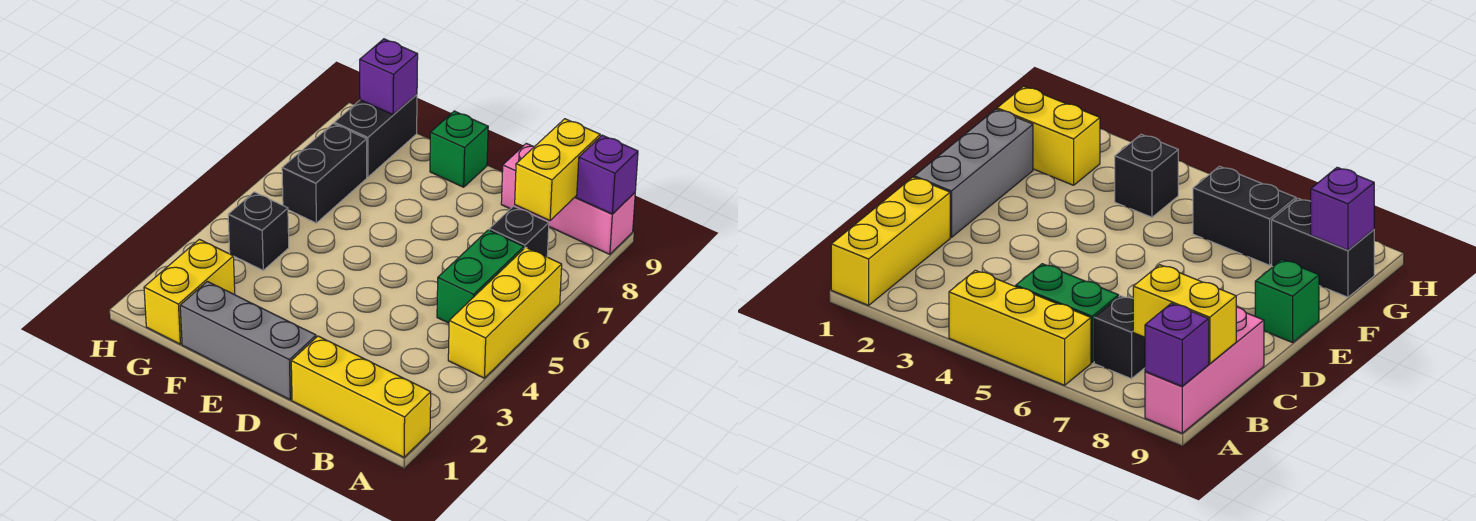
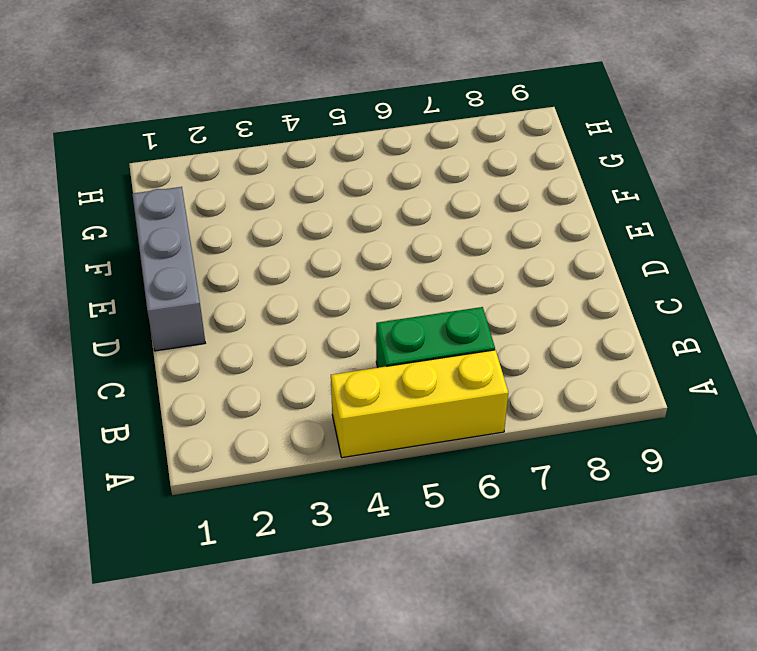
none -> yellow 1x3 brick [291,336,431,457]
none -> pink 1x3 brick [501,143,635,254]
none -> black 1x1 brick [489,206,549,257]

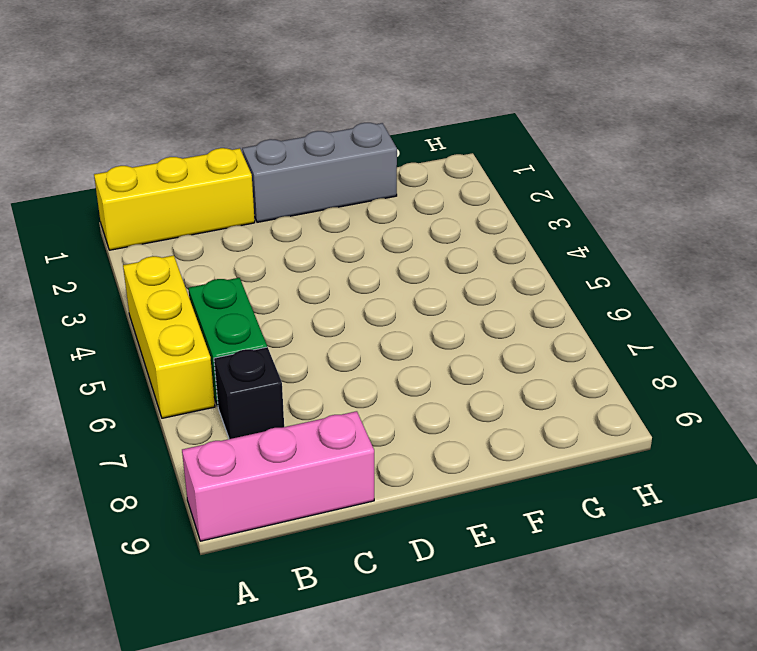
none -> green 1x1 brick [430,111,488,187]
none -> yellow 1x2 brick [144,239,235,344]
none -> black 1x1 brick [228,192,289,270]

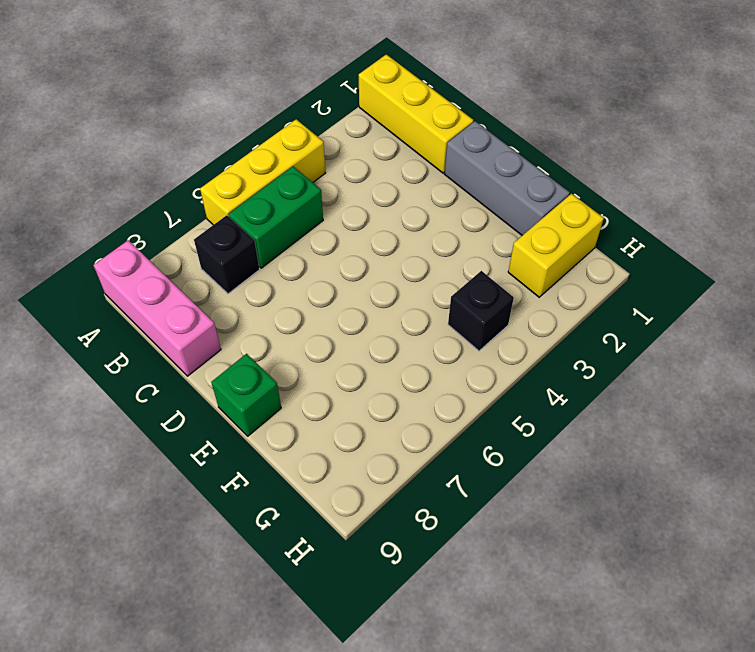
none -> black 1x2 brick [282,124,367,223]
none -> black 1x2 brick [334,95,417,177]
none -> purple 1x1 brick [577,135,638,214]

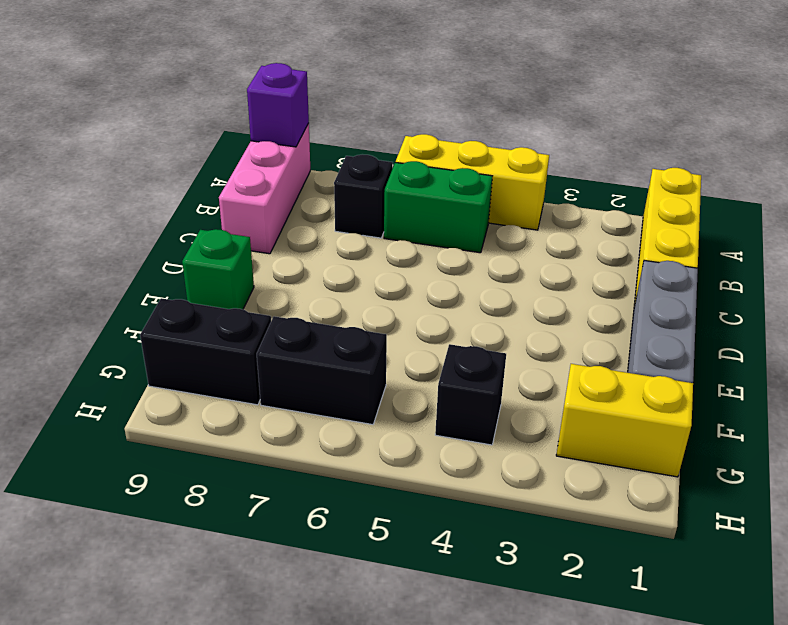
none -> yellow 1x2 brick [515,119,600,221]
none -> purple 1x1 brick [360,39,418,115]

